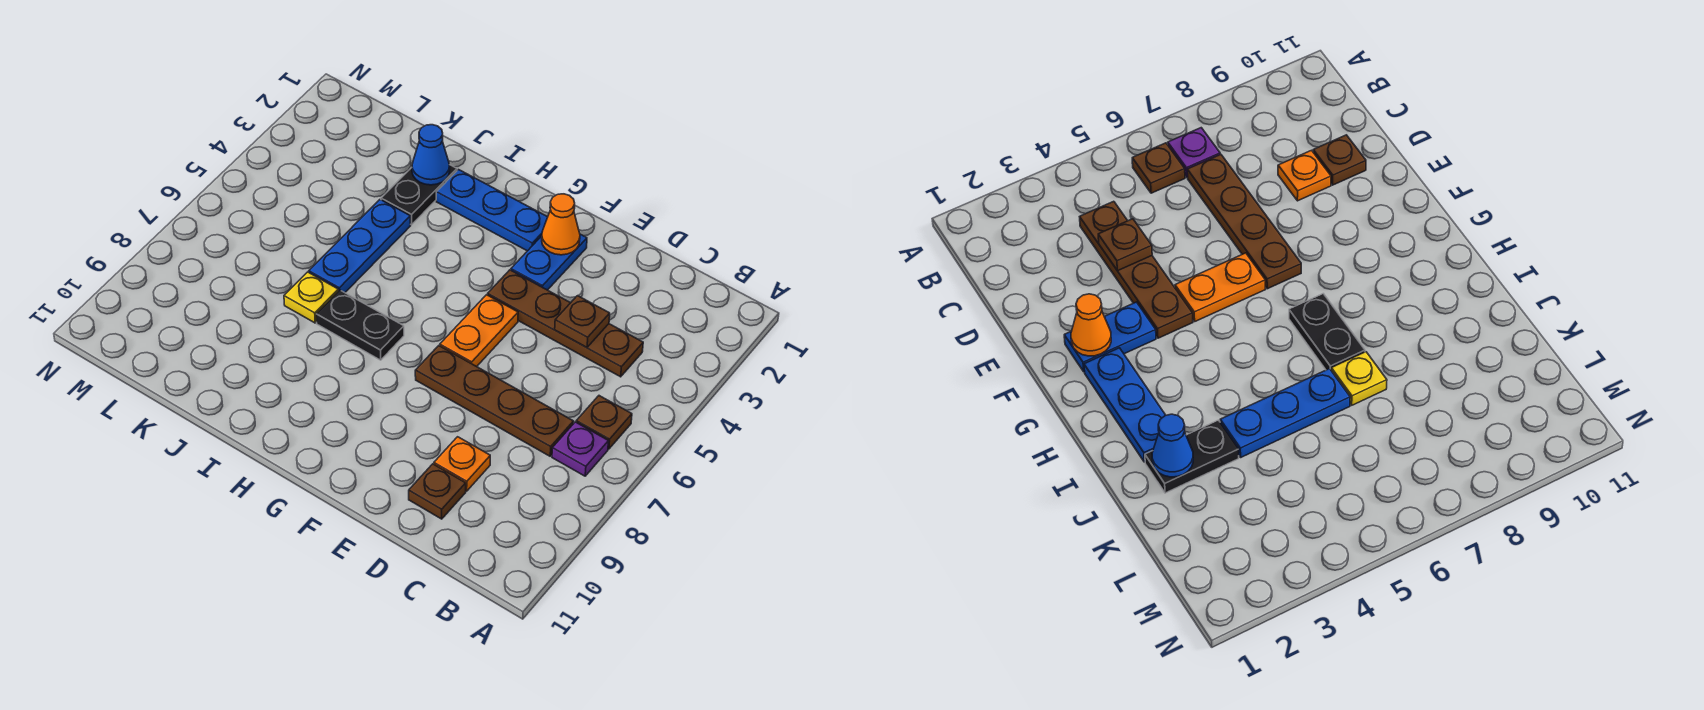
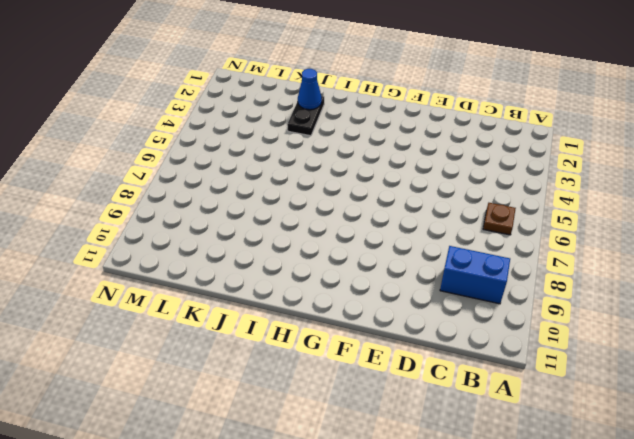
blue 1x2 brick [440,246,510,304] -> none
none -> purple 1x1 plate [552,422,609,476]
none -> brown 1x4 plate [488,270,643,377]
none -> brown 1x4 plate [415,346,574,456]

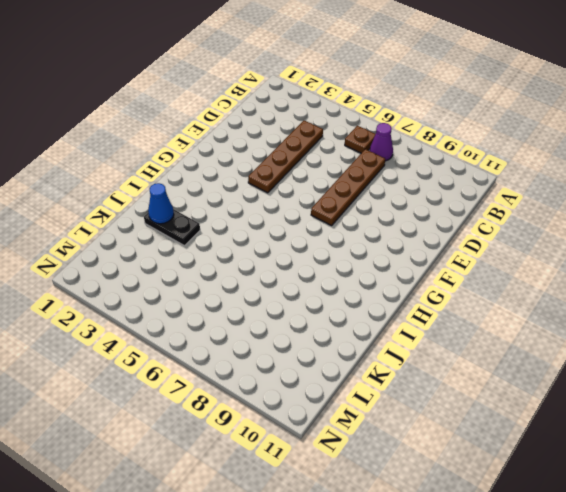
purple 1x1 cone [370,123,393,161] -> purple 1x1 plate [552,422,609,476]
none -> orange 1x1 plate [434,437,490,491]
none -> brown 1x1 plate [409,464,466,519]
none -> blue 1x2 plate [511,234,587,290]

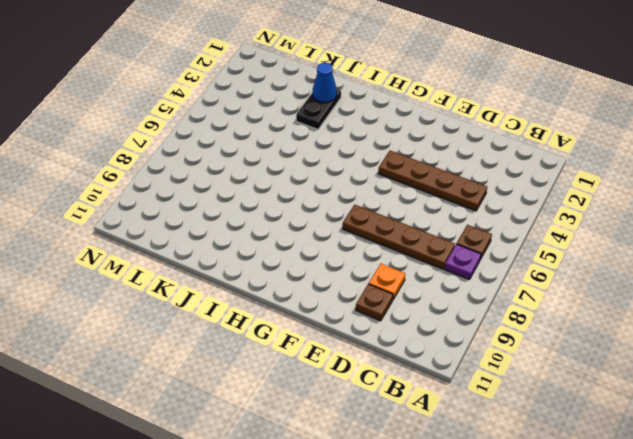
none -> blue 1x2 plate [511,234,587,290]
none -> orange 1x2 plate [440,295,518,367]
none -> blue 1x3 plate [436,170,548,251]

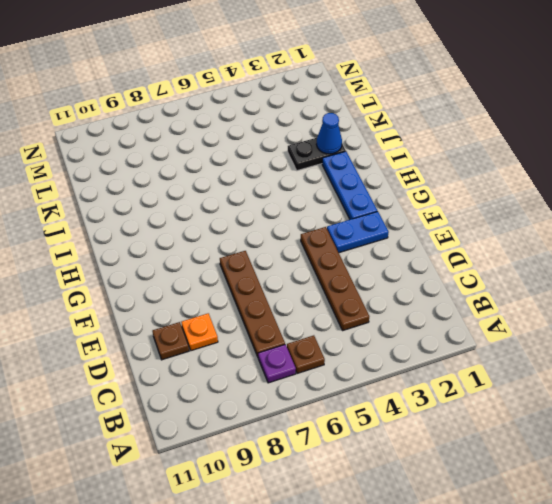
none -> orange 1x2 plate [440,295,518,367]
none -> black 1x2 plate [316,290,404,360]
none -> blue 1x3 plate [309,200,411,293]

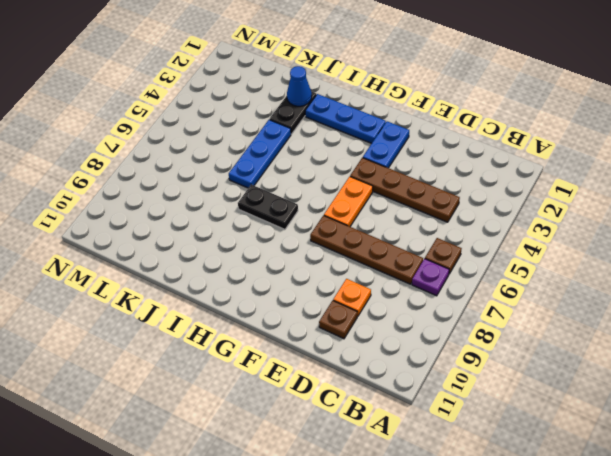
none -> yellow 1x1 plate [284,272,338,323]
none -> brown 1x1 plate [555,296,610,347]
none -> orange 1x1 cone [542,194,580,255]

